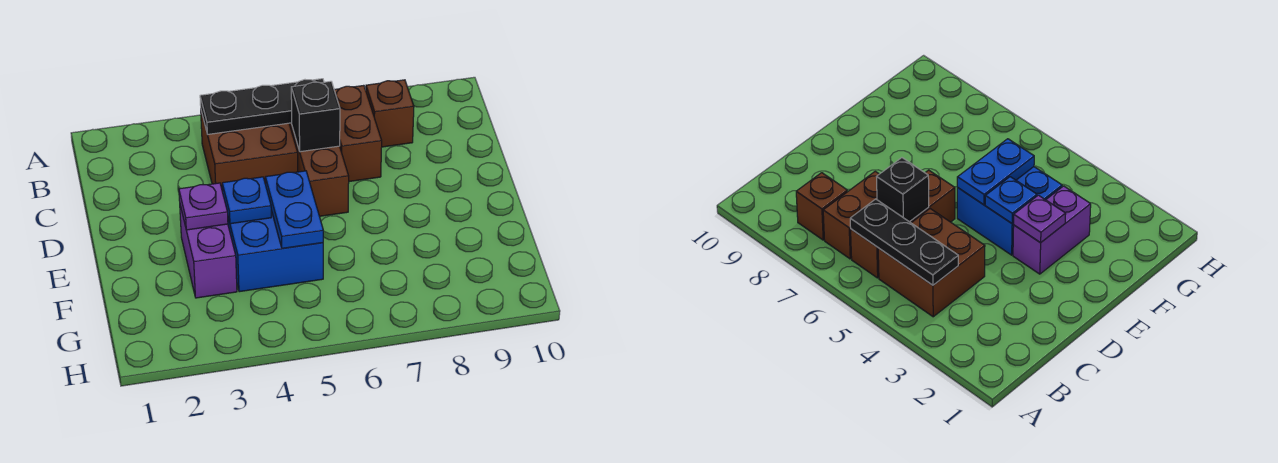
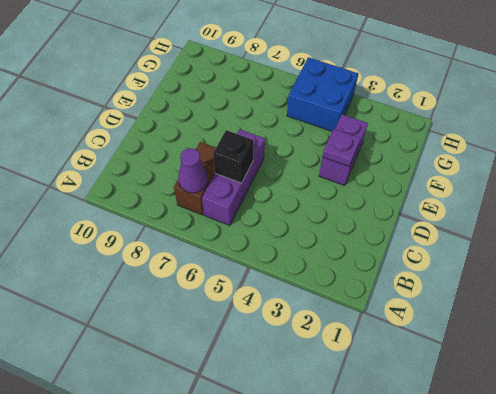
purple 1x3 brick [202,129,265,225] -> brown 1x3 brick [289,123,349,216]
purple 1x1 cone [178,148,208,193] -> none
blue 2x2 brick [287,57,358,131] -> blue 2x2 brick moved to [228,211,323,292]
none -> brown 2x2 brick [201,111,298,192]
none -> brown 1x1 brick [366,80,414,147]

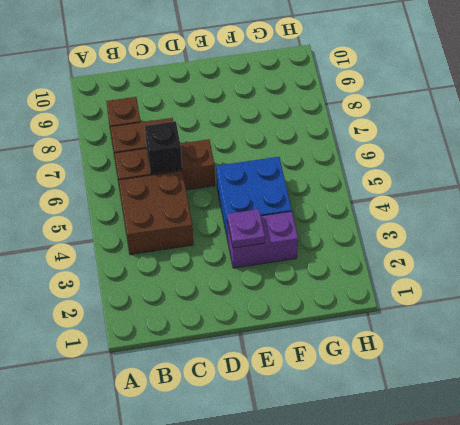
none -> black 1x3 plate [200,79,324,135]
none -> blue 1x1 plate [222,177,271,224]

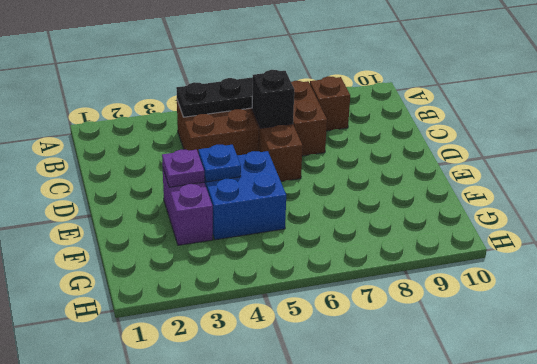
none -> blue 1x2 plate [265,171,323,248]

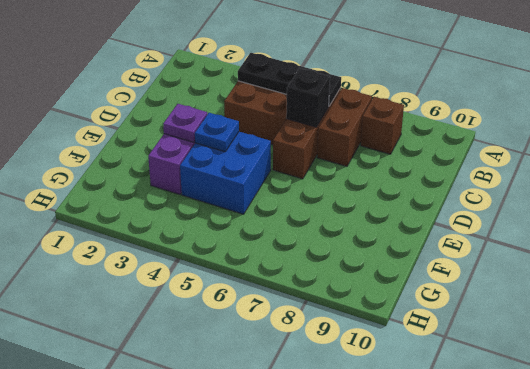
none -> blue 1x2 plate [265,171,323,248]

